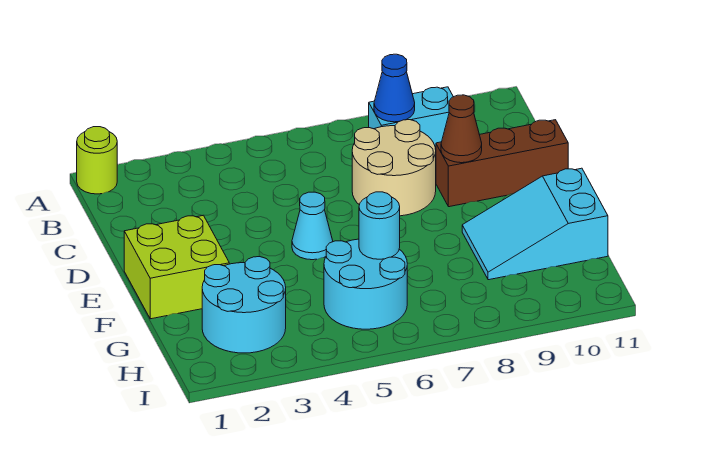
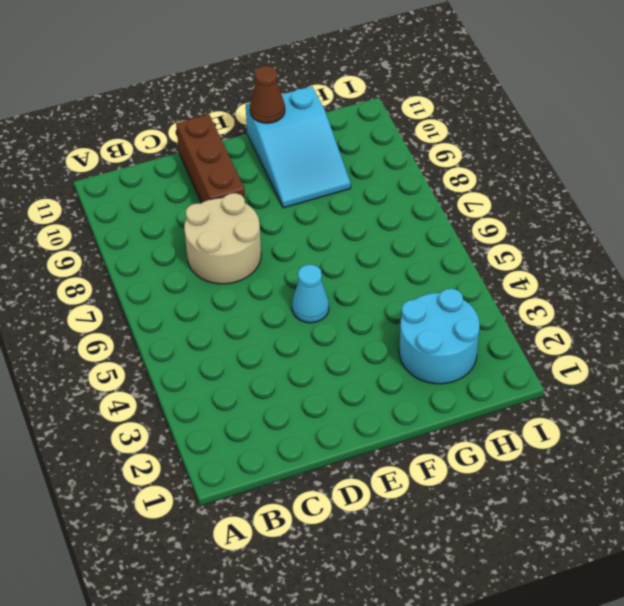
brown 1x1 cone [250,66,285,123] -> brown 1x1 cone moved to [441,95,482,163]
none -> lime 1x1 round brick [77,127,117,194]
none -> cyan 1x2 brick [369,87,453,150]
none -> lime 2x2 brick [124,215,229,319]

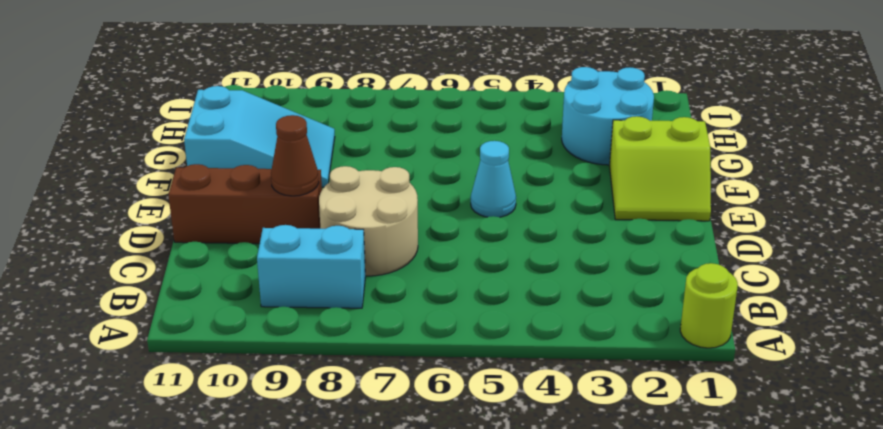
lime 2x2 slope [610,116,711,221] -> lime 2x2 brick [124,215,229,319]
none -> cyan 2x2 round brick [324,239,407,329]
none -> blue 1x1 cone [374,54,415,122]
none -> cyan 1x1 round brick [359,192,400,259]

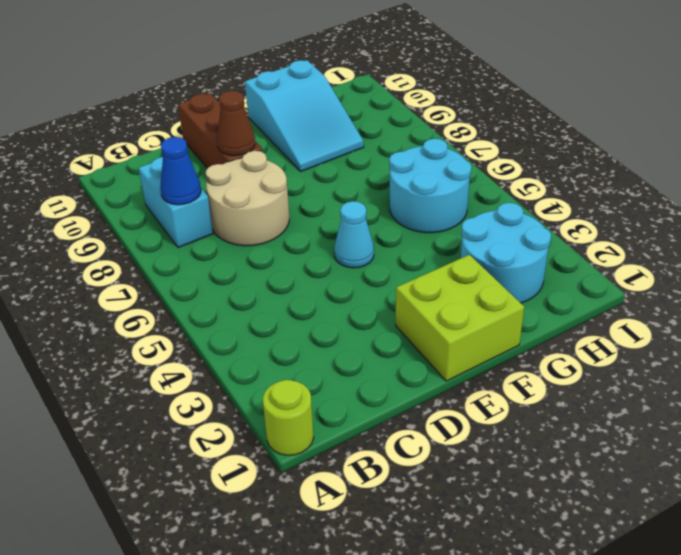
none -> cyan 1x1 round brick [359,192,400,259]

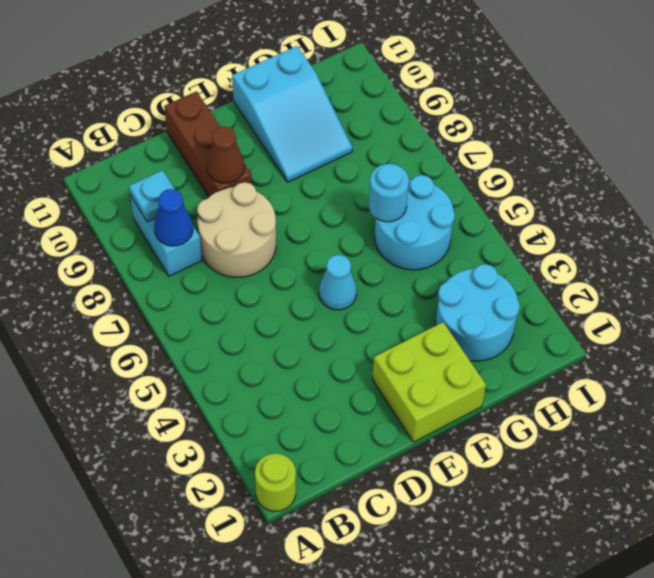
cyan 1x1 plate [129,170,175,222] -> none

